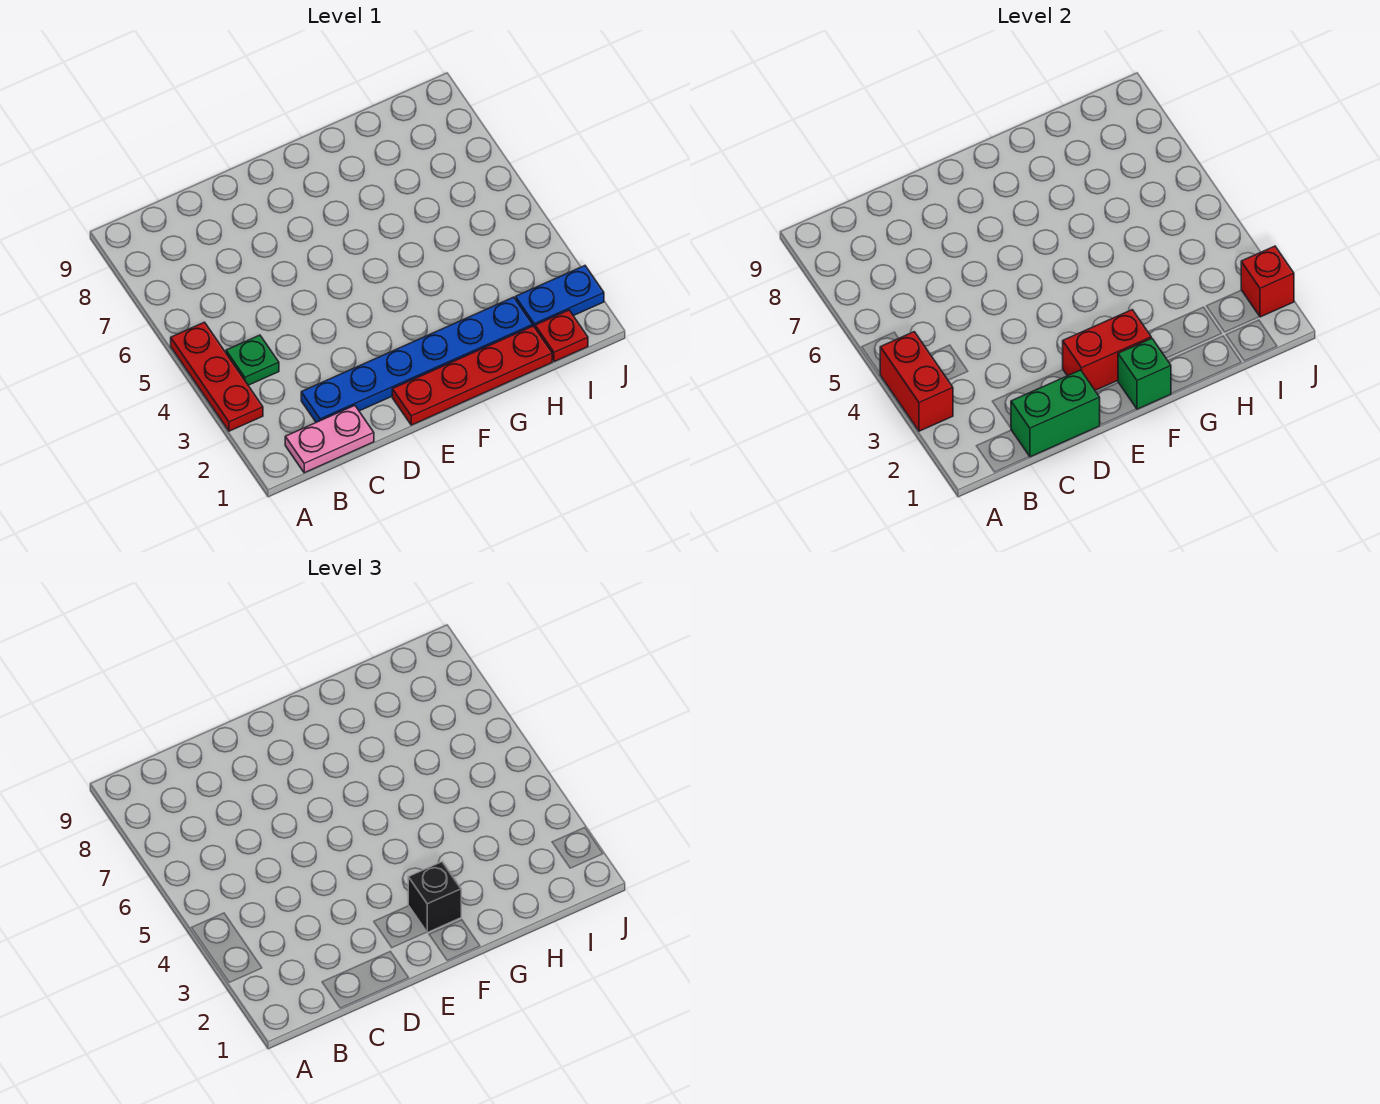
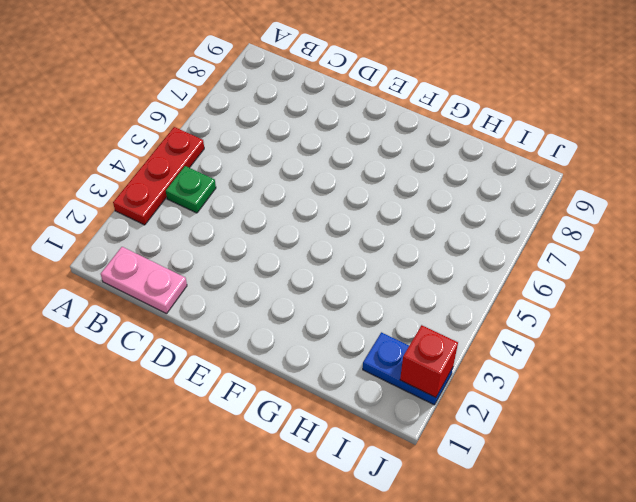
none -> blue 1x6 plate [301,297,533,422]
none -> red 1x4 plate [392,326,552,425]
none -> red 1x1 plate [535,310,588,362]

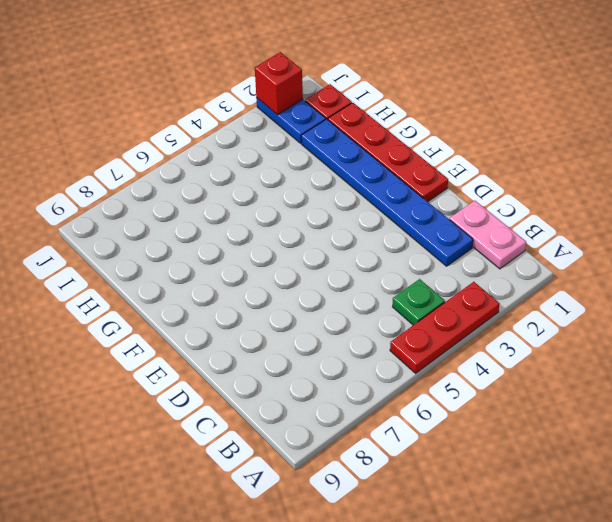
none -> red 1x2 brick [880,332,953,431]
none -> green 1x2 brick [1011,370,1100,457]
none -> red 1x2 brick [1063,310,1151,390]

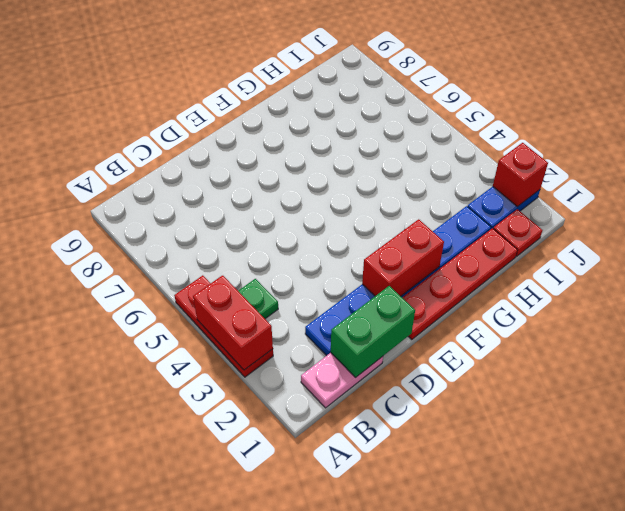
none -> green 1x1 brick [1118,338,1171,409]
none -> black 1x1 brick [408,862,461,932]

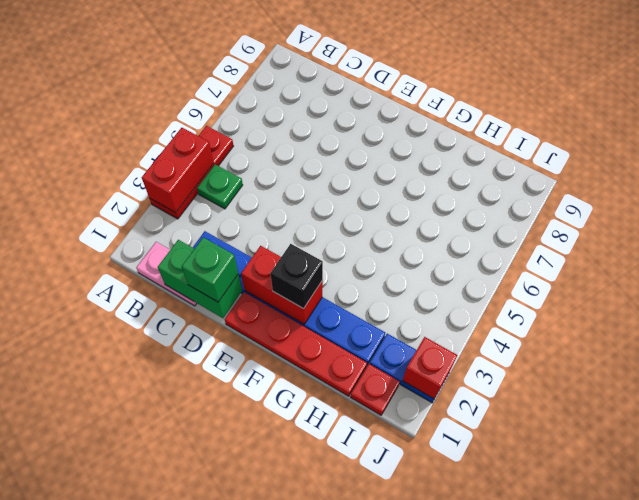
green 1x1 brick [182,237,238,302] -> green 1x1 brick moved to [1118,338,1171,409]

